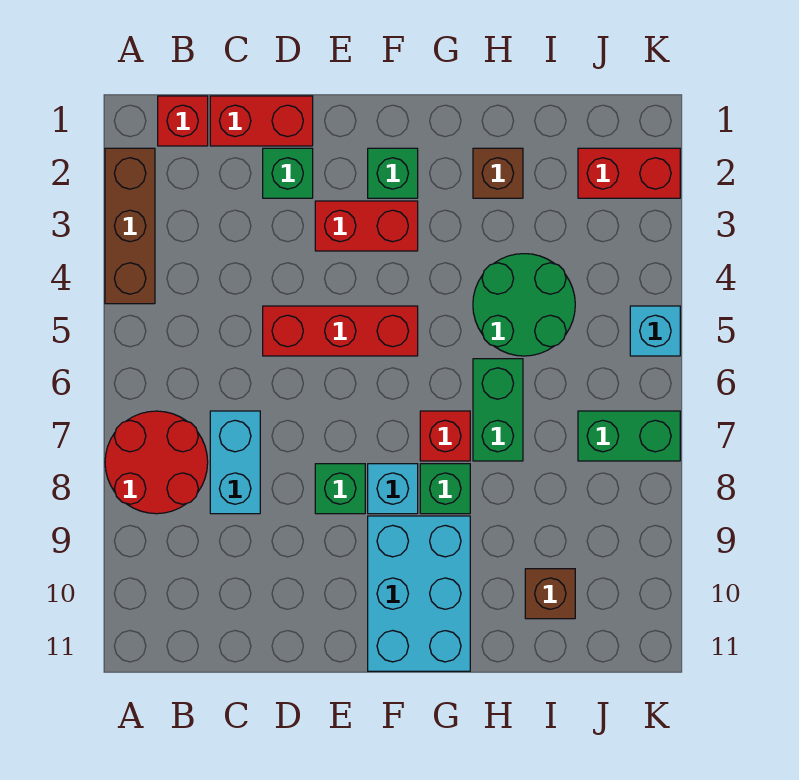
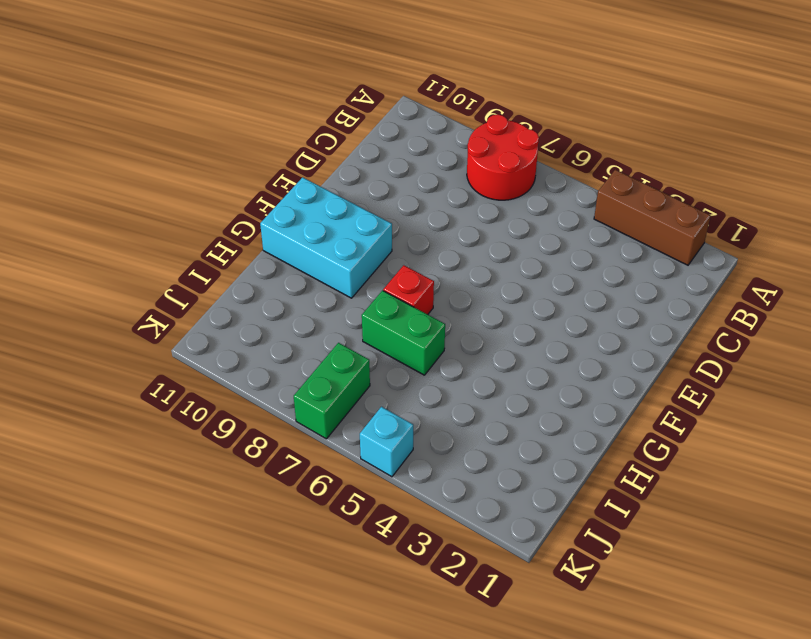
none -> red 1x1 brick [158,96,208,146]
none -> red 1x2 brick [210,96,313,146]
none -> cyan 1x2 brick [210,411,260,514]

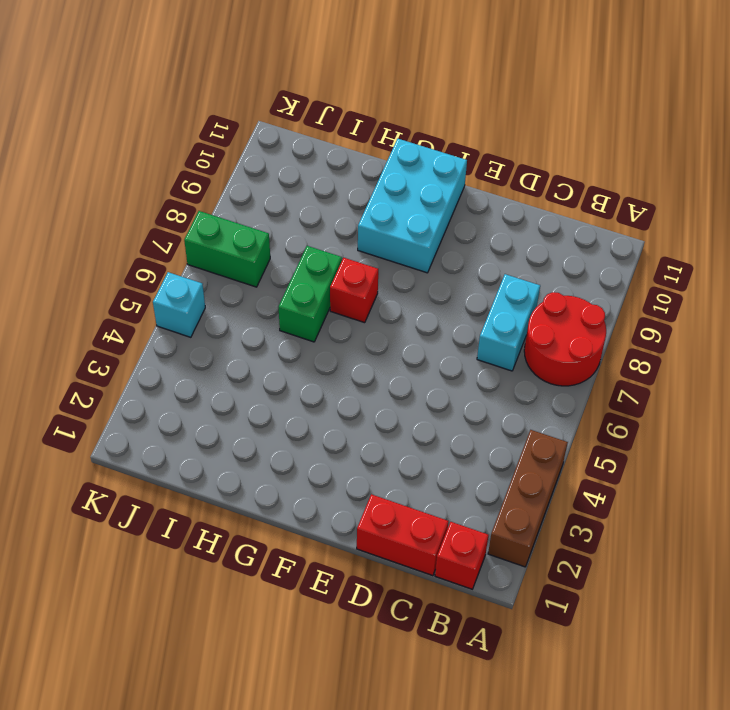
none -> green 1x1 brick [263,148,313,198]
none -> red 1x3 brick [263,306,418,356]
none -> red 1x2 brick [315,201,418,251]

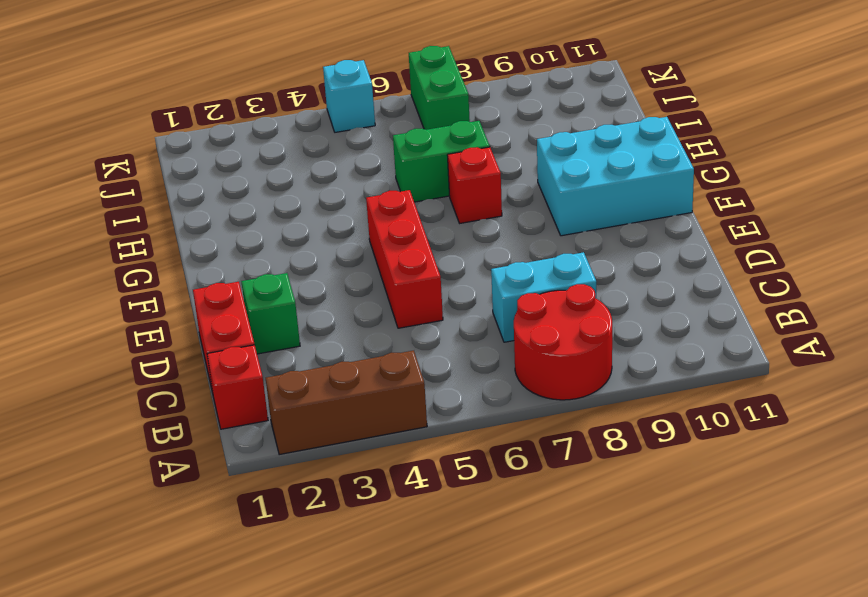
none -> red 1x2 brick [315,201,418,251]
none -> green 1x1 brick [315,464,365,514]
none -> green 1x1 brick [368,148,418,198]

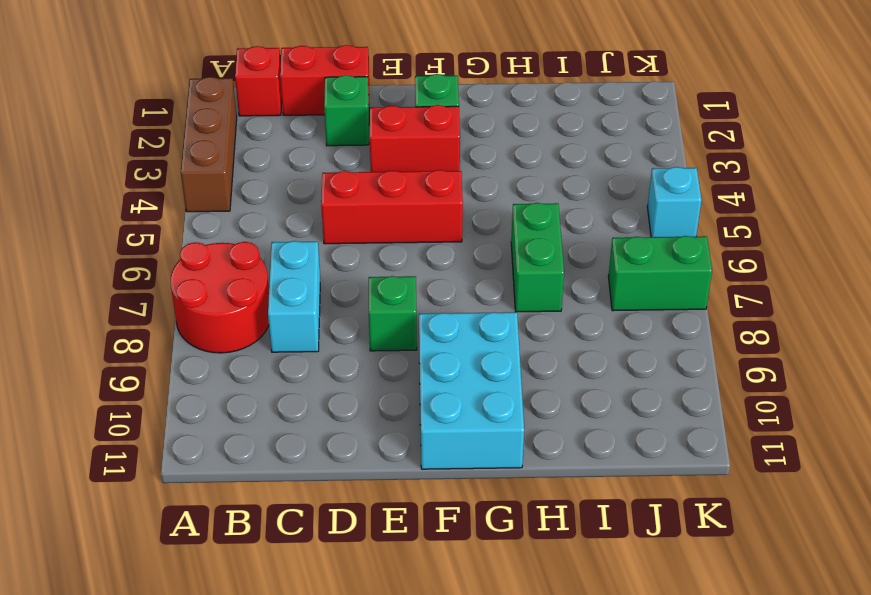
none -> cyan 1x1 brick [368,464,418,514]
none -> red 1x1 brick [420,411,470,461]
none -> green 1x1 brick [420,464,470,514]

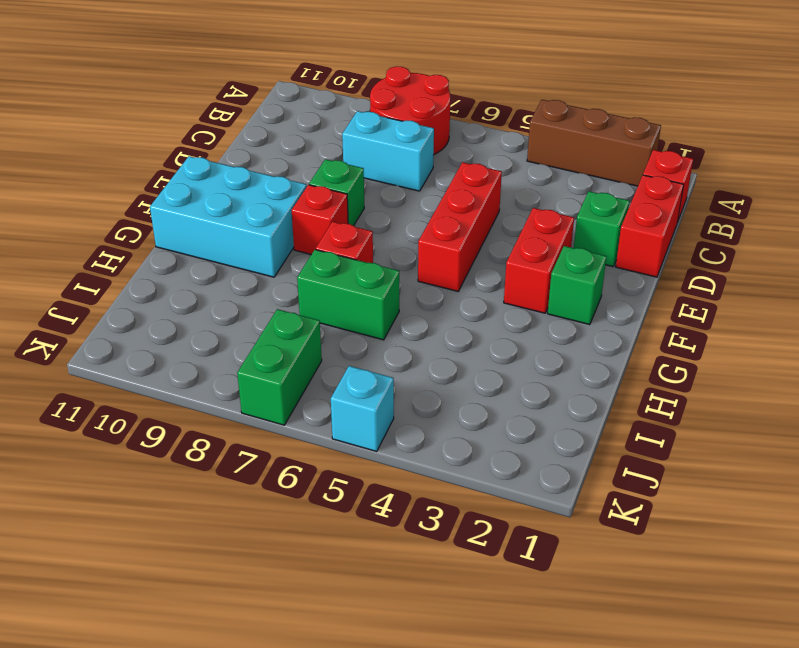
red 1x1 brick [292,185,348,255] -> cyan 1x1 brick [368,464,418,514]
none -> green 1x1 brick [420,464,470,514]
none -> brown 1x1 brick [473,148,523,198]
none -> green 2x2 round brick [473,254,575,356]

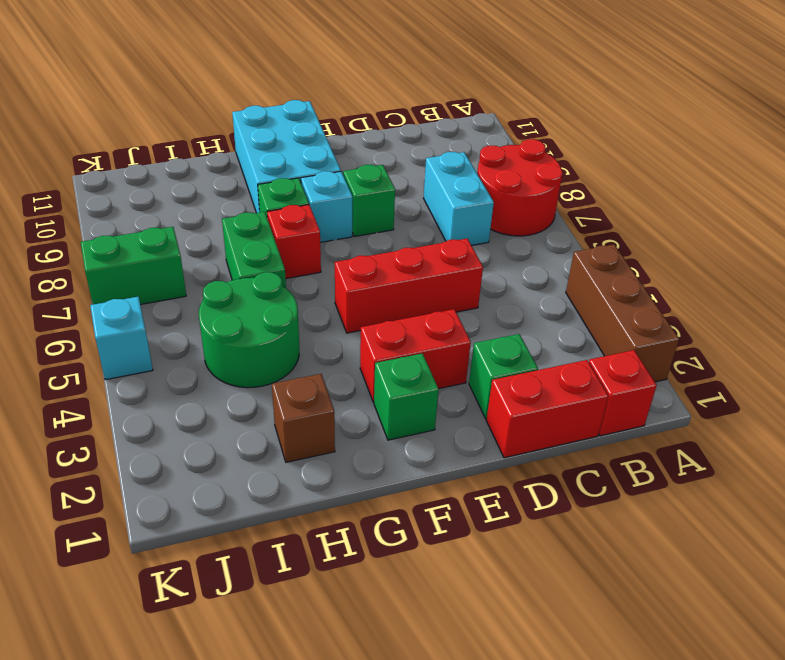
none -> brown 1x1 brick [525,569,575,619]
none -> red 1x2 brick [578,148,680,198]

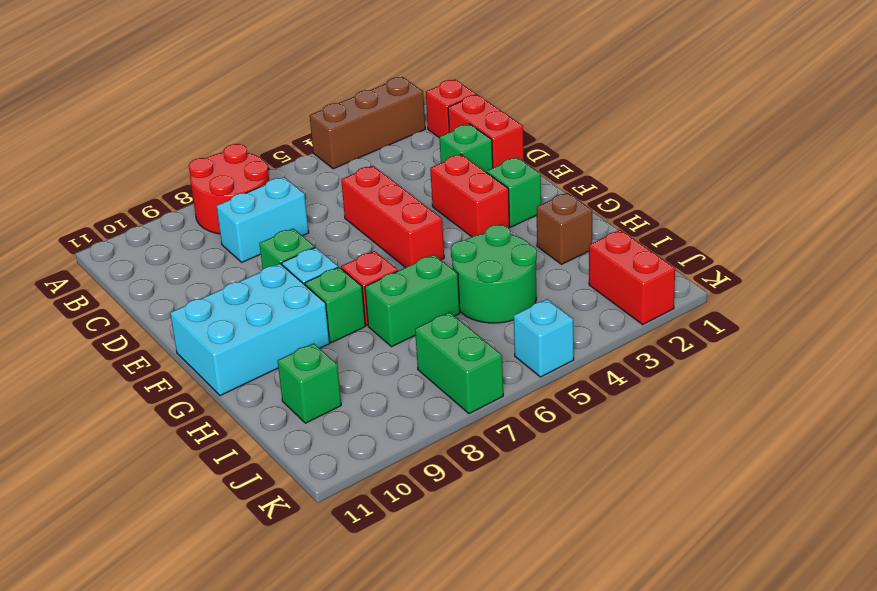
green 1x1 brick [278,343,341,423] -> brown 1x1 brick [525,569,575,619]

